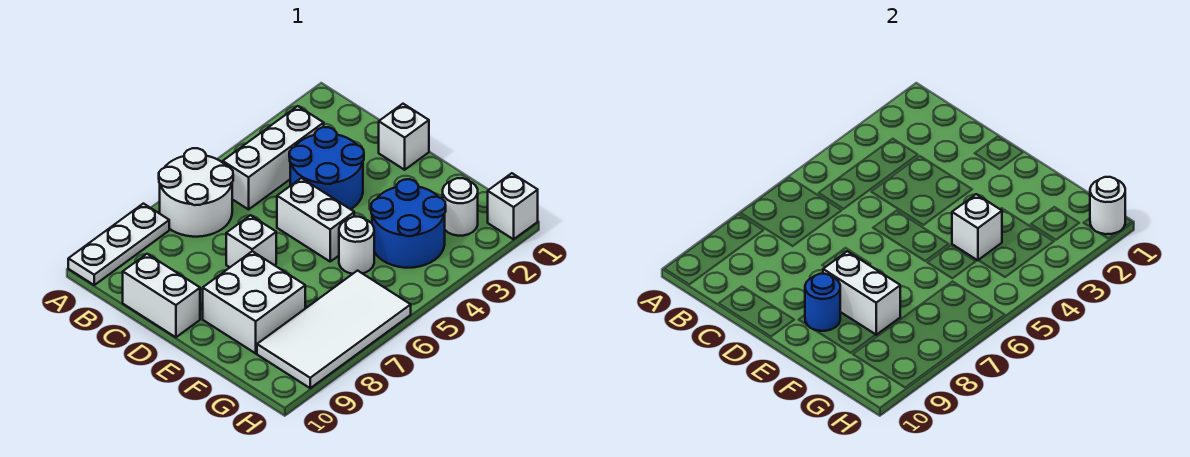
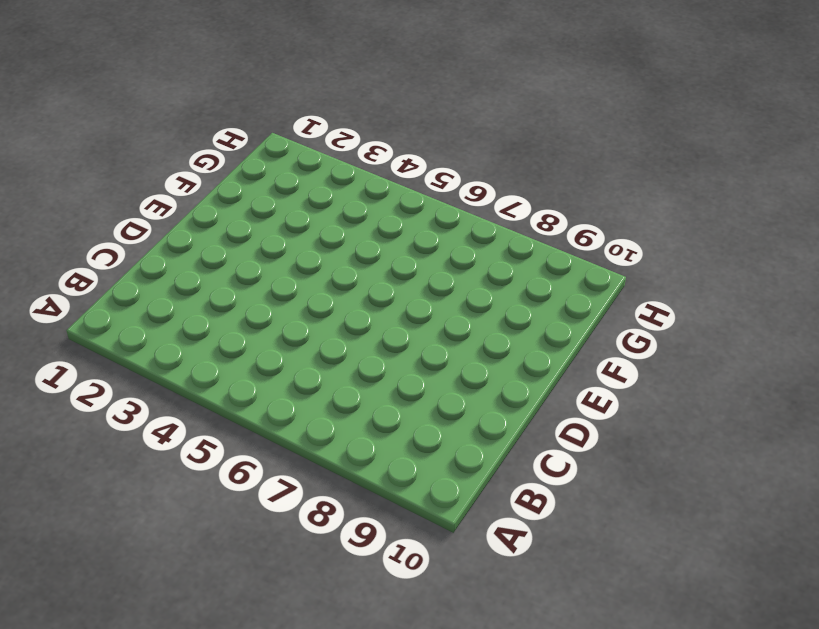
none -> white 2x2 round brick [159,148,233,237]
none -> white 1x3 plate [68,204,169,285]
none -> white 1x3 brick [222,106,324,209]

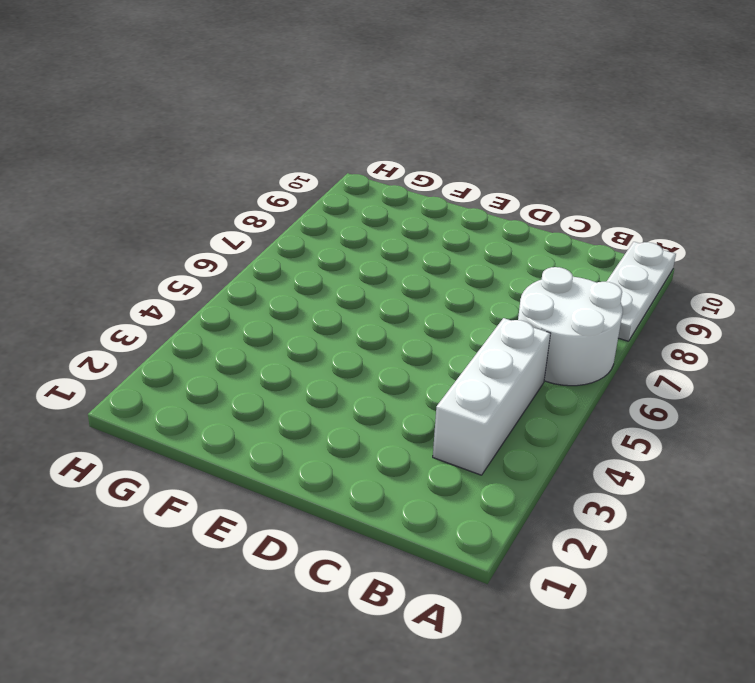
none -> blue 2x2 round brick [289,127,364,209]
none -> white 1x2 brick [123,254,200,337]
none -> white 1x1 brick [379,104,429,170]

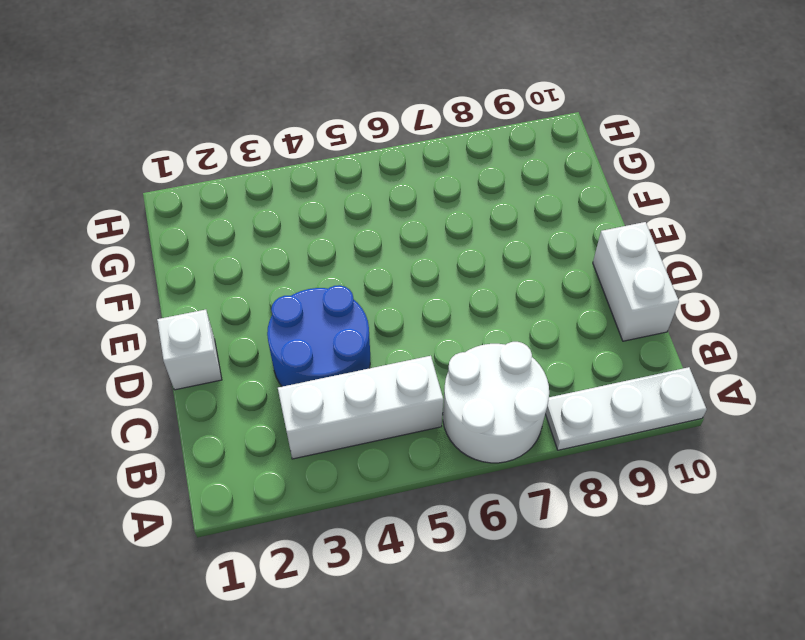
none -> white 1x2 brick [277,178,354,261]
none -> white 1x1 brick [226,215,276,267]
none -> white 2x2 brick [203,251,305,353]

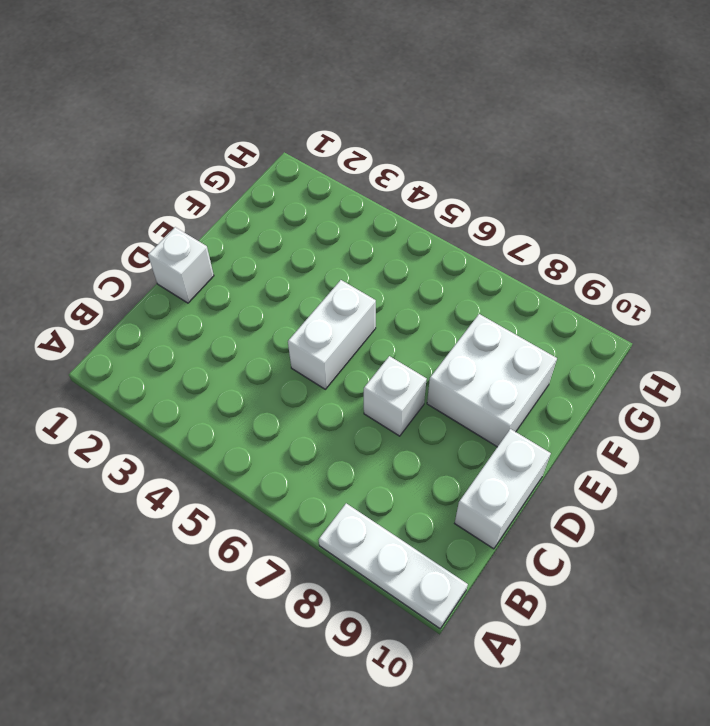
none -> white 2x2 round brick [159,148,233,237]
none -> white 1x3 brick [222,106,324,209]
none -> blue 2x2 round brick [289,127,364,209]

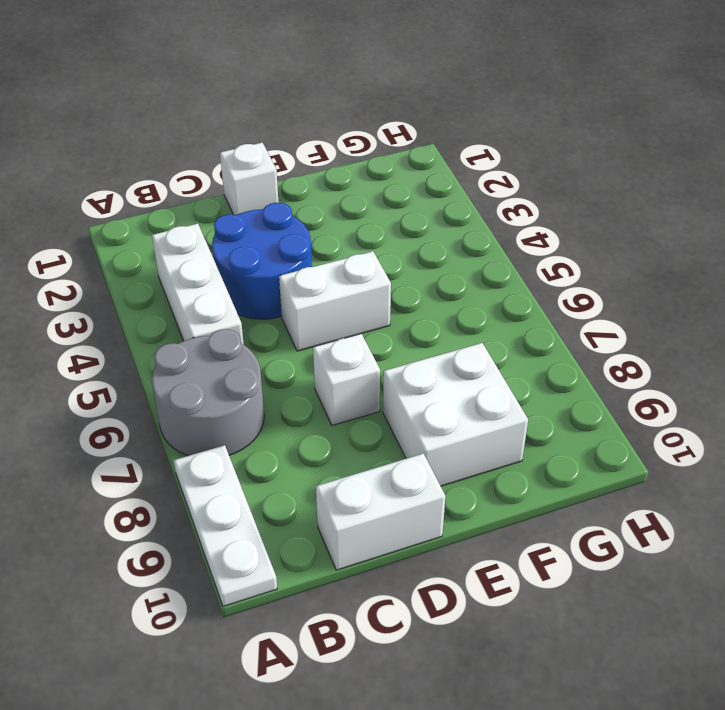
grey 2x2 round brick [152,329,264,456] -> white 2x2 round brick [159,148,233,237]
none -> blue 2x2 round brick [371,179,446,268]
none -> white 1x1 round brick [339,217,374,274]
none -> white 1x1 round brick [443,178,478,236]

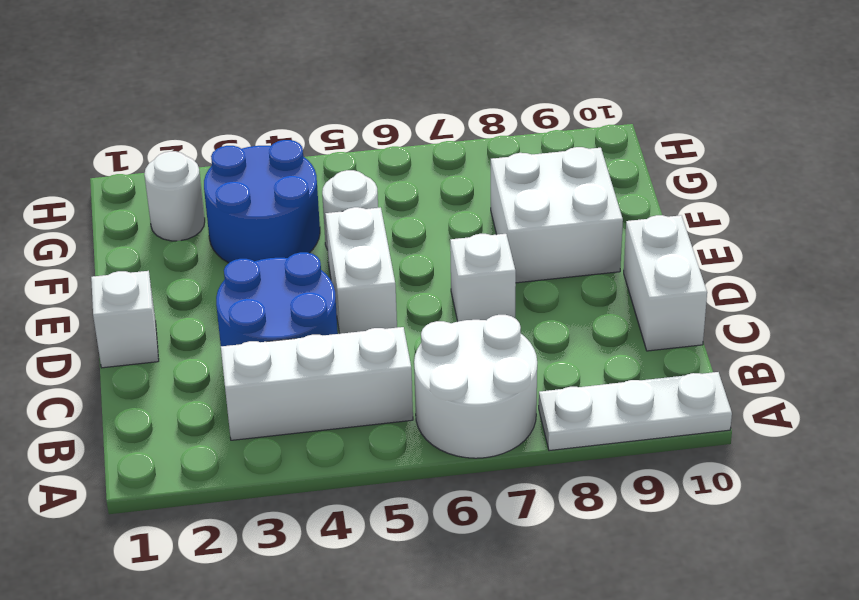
none -> white 2x4 tile [257,271,411,388]
none -> white 1x1 brick [488,173,538,239]
none -> white 1x2 brick [823,251,900,335]

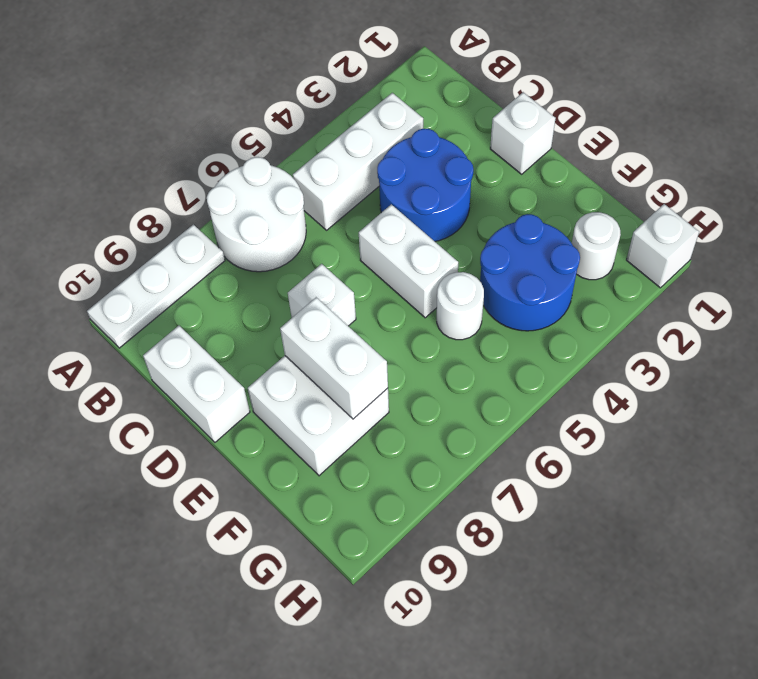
none -> white 2x4 tile [257,271,411,388]
none -> blue 1x1 round brick [805,274,840,331]
none -> white 1x1 brick [952,194,1002,260]

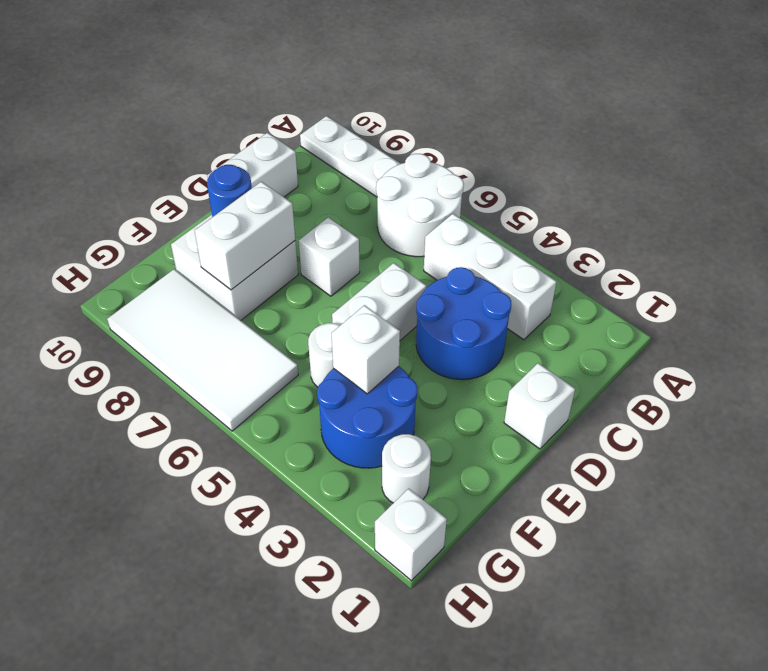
none -> white 1x1 round brick [1090,177,1125,234]

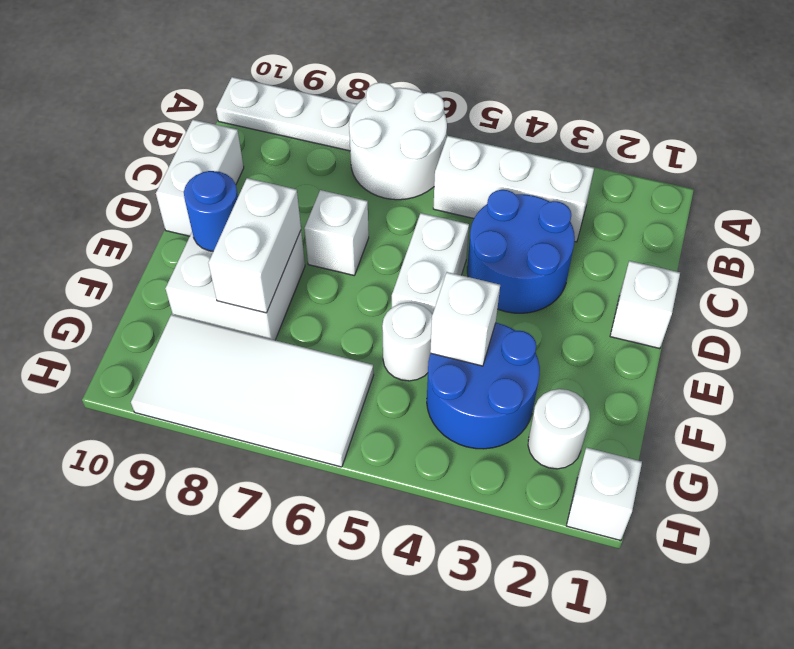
none -> white 1x1 round brick [1090,177,1125,234]

